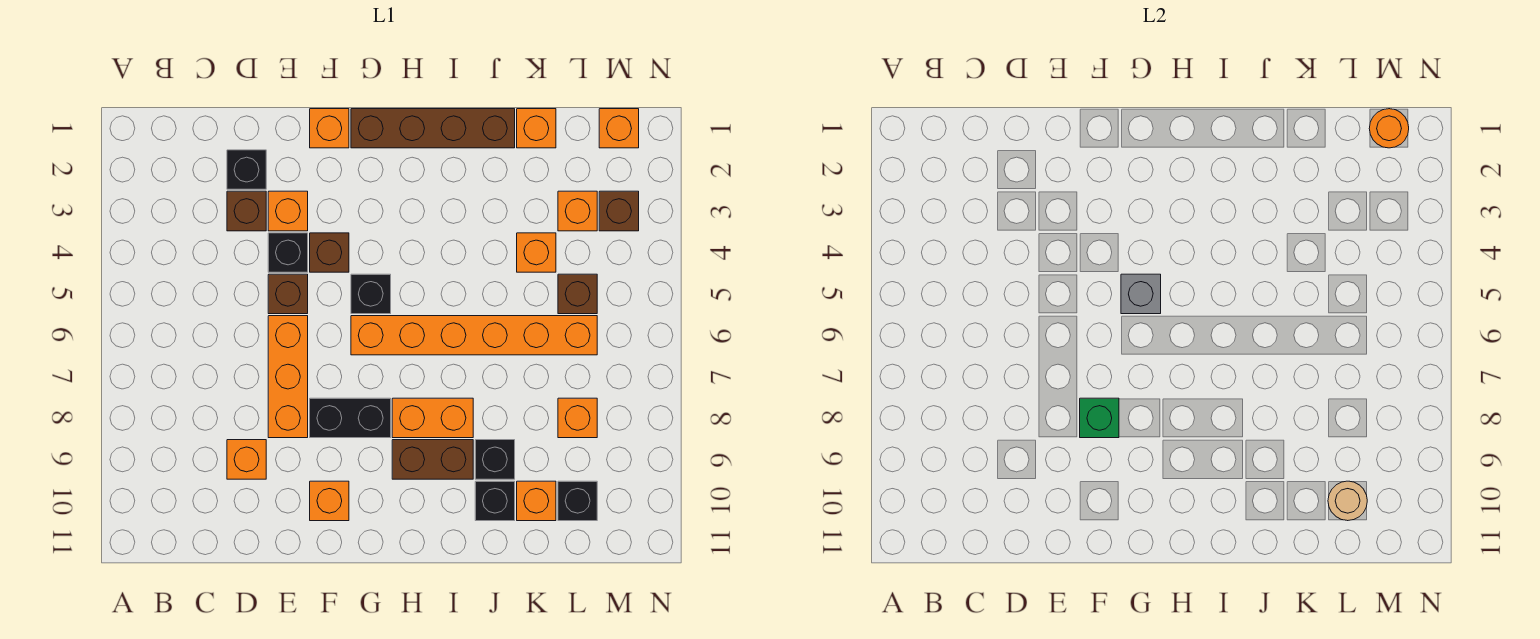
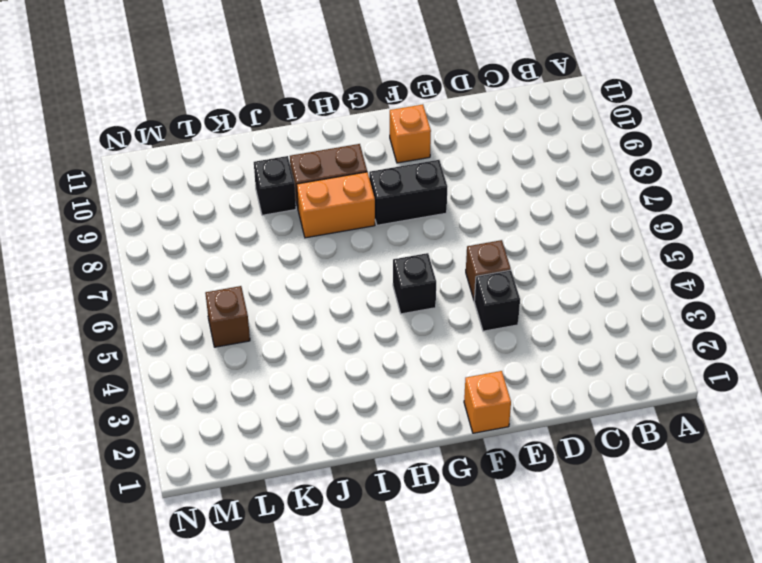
none -> black 1x1 brick [227,150,266,189]
none -> brown 1x1 brick [227,191,266,231]
none -> orange 1x1 brick [227,440,266,479]
none -> orange 1x1 brick [268,191,308,231]

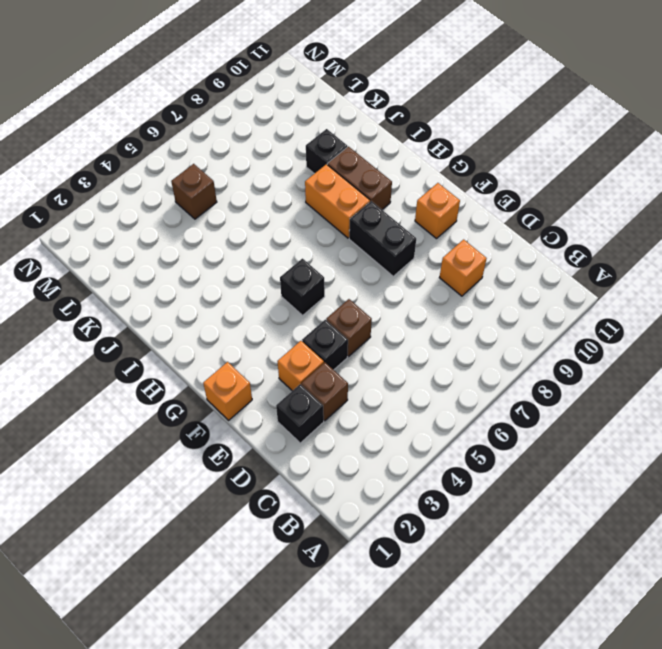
none -> orange 1x3 brick [268,316,308,438]
none -> brown 1x1 brick [310,233,349,272]
none -> brown 1x4 brick [351,109,515,148]
none -> orange 1x6 brick [351,316,597,355]

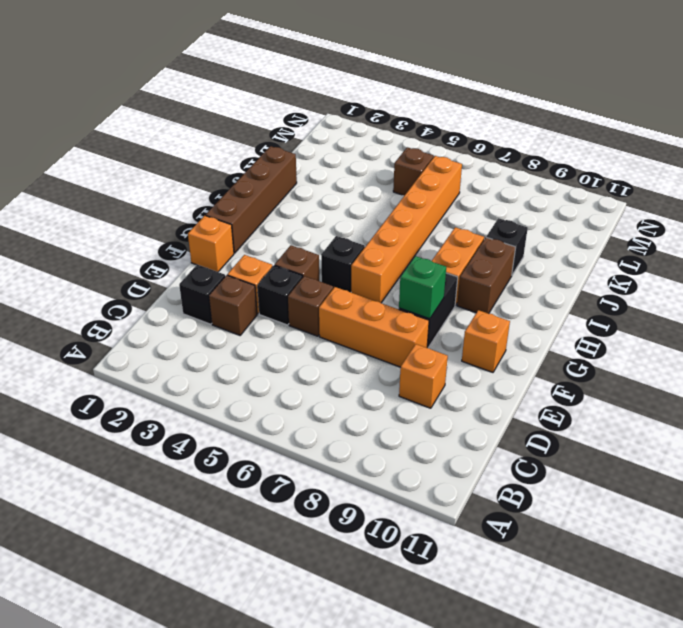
none -> black 1x1 brick [475,481,515,521]
none -> orange 1x1 brick [517,109,556,148]
none -> orange 1x1 brick [517,233,556,272]
none -> orange 1x1 brick [517,481,556,521]

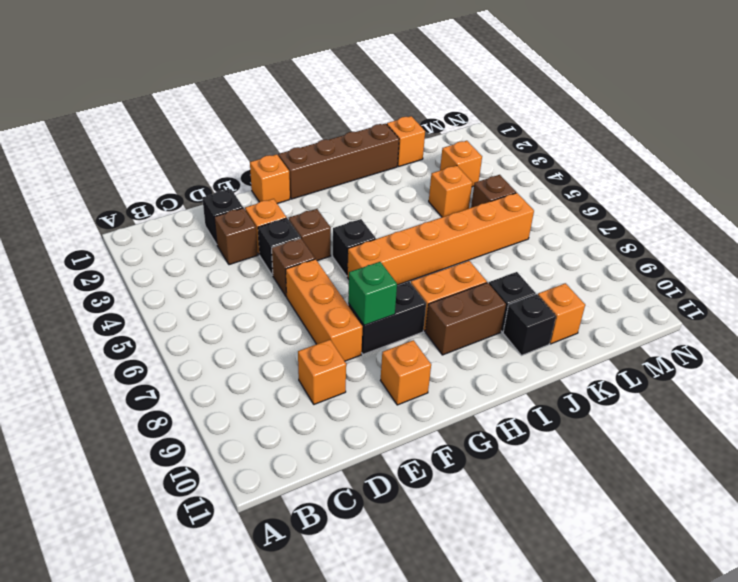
none -> orange 1x1 brick [558,398,597,438]
none -> black 1x1 brick [558,481,597,521]
none -> orange 1x1 brick [599,109,639,148]
none -> brown 1x1 brick [599,191,639,231]

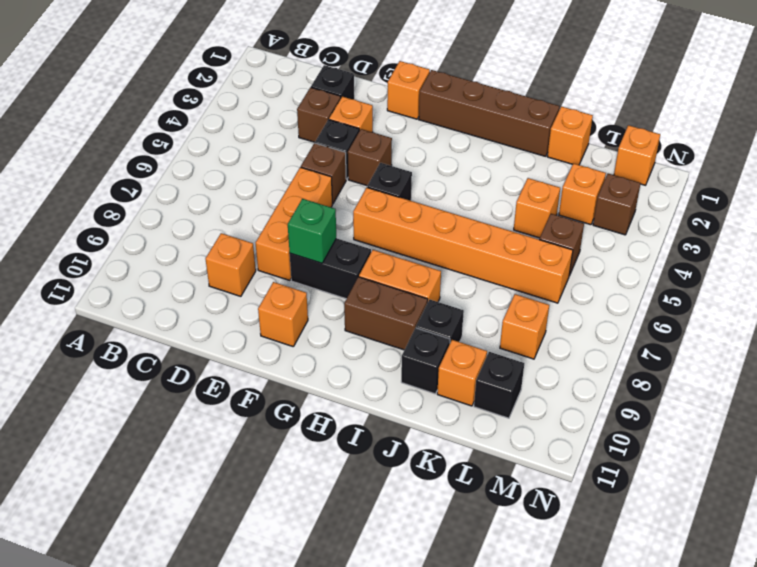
none -> grey 1x1 brick [1121,274,1161,314]
none -> tan 1x1 round brick [1328,481,1367,521]
none -> orange 1x1 round brick [1369,109,1409,148]

